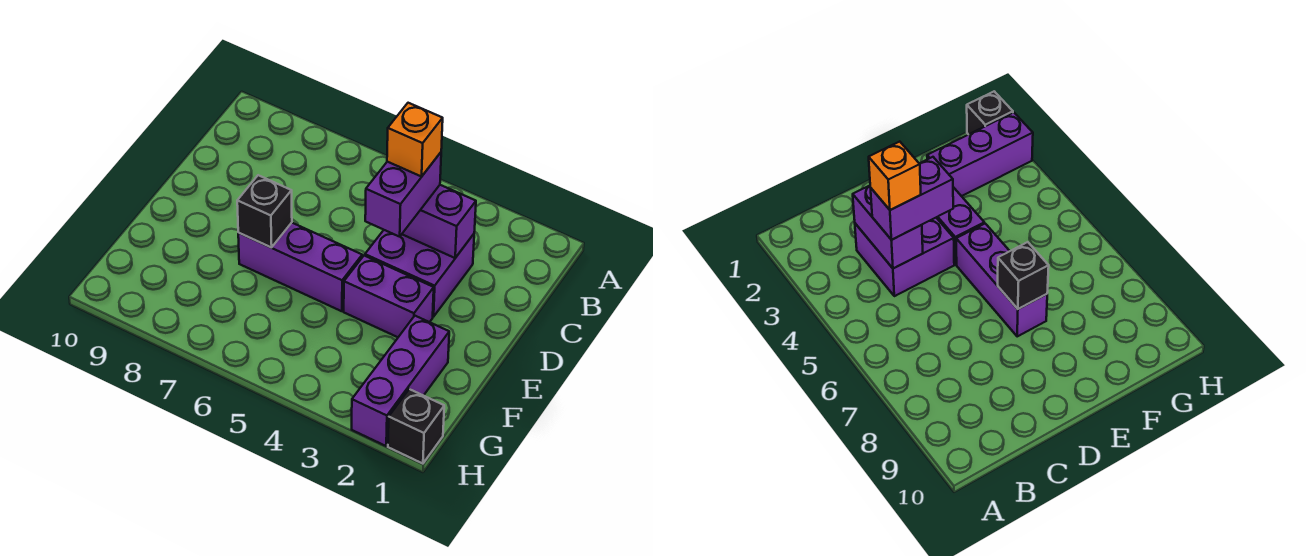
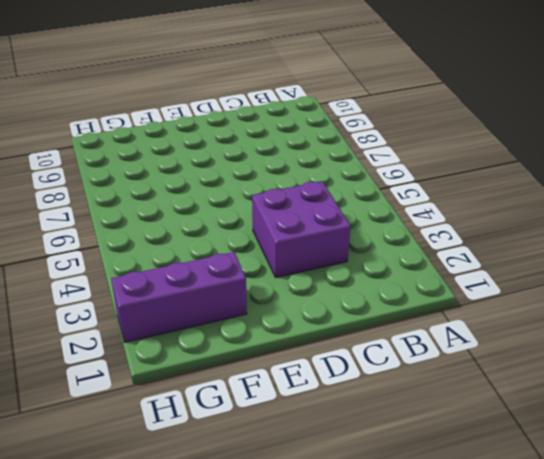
none -> purple 1x2 brick [344,256,434,337]
none -> purple 1x3 brick [238,223,362,311]

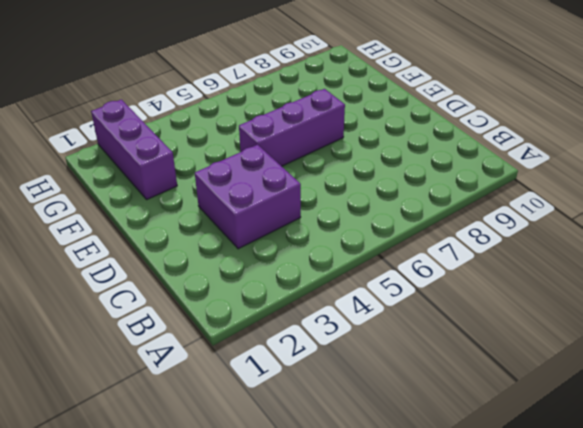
none -> purple 1x2 brick [344,256,434,337]
none -> black 1x1 brick [388,389,444,464]

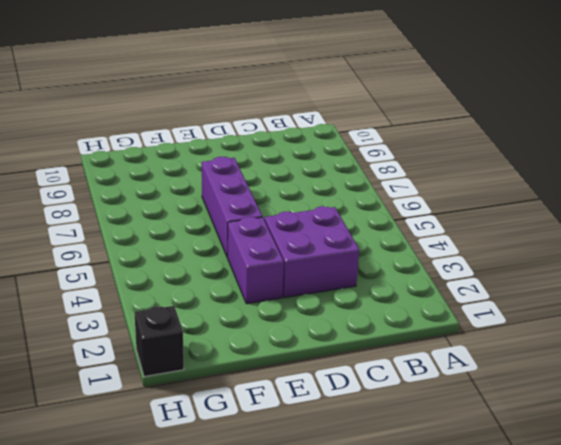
none -> purple 1x3 brick [352,316,449,446]
none -> purple 1x2 brick [402,185,476,258]

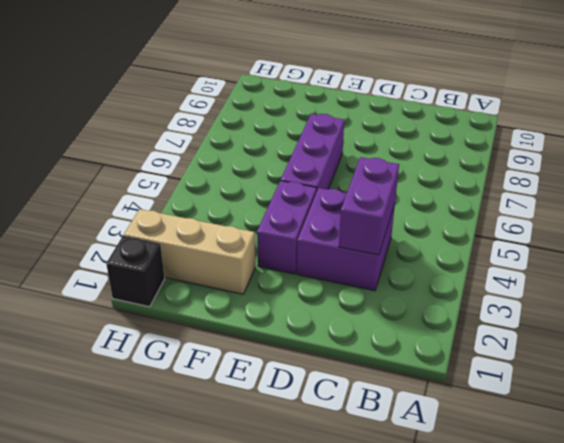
tan 1x3 brick [124,209,255,294] -> purple 1x3 brick [352,316,449,446]
none -> black 1x1 brick [237,175,292,247]
none -> purple 1x2 brick [365,152,441,237]

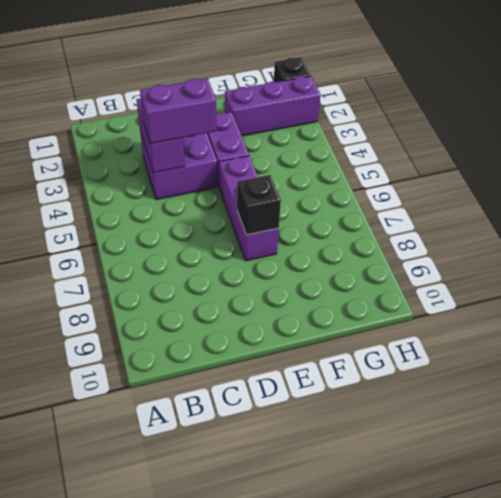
none -> orange 1x1 brick [387,103,443,177]

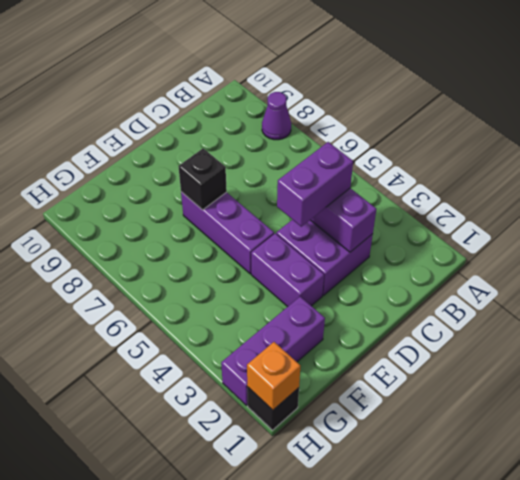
purple 1x1 cone [262,92,291,140] -> none
orange 1x1 brick [247,342,300,410] -> orange 1x1 brick moved to [387,103,443,177]

